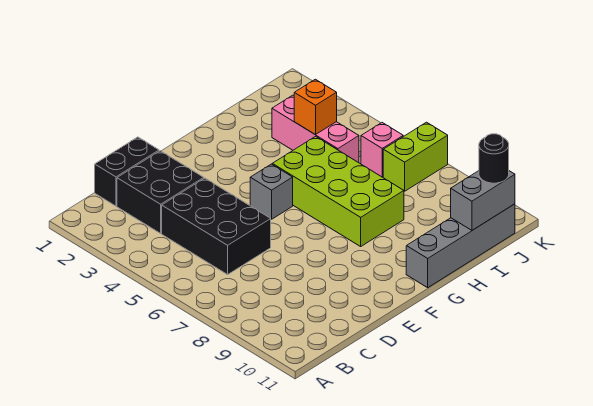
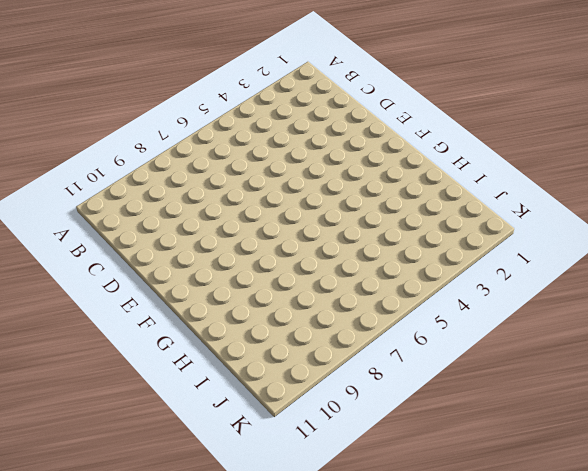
none -> black 1x2 brick [95,137,159,206]
none -> black 2x2 brick [117,151,204,233]
none -> black 2x3 brick [162,178,271,275]

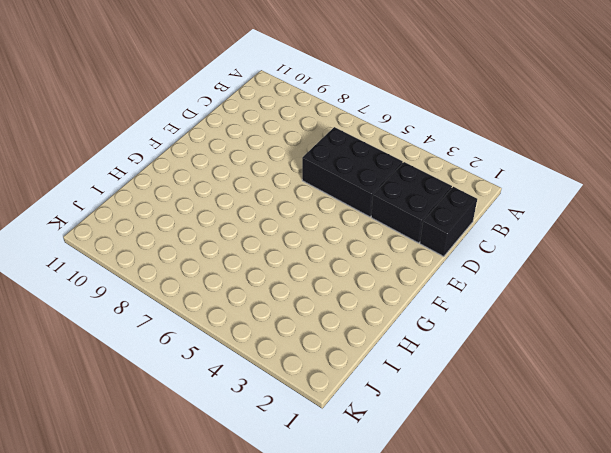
none -> grey 1x1 brick [250,164,293,219]
none -> lime 2x4 brick [272,137,404,246]
none -> grey 1x4 brick [406,204,515,288]

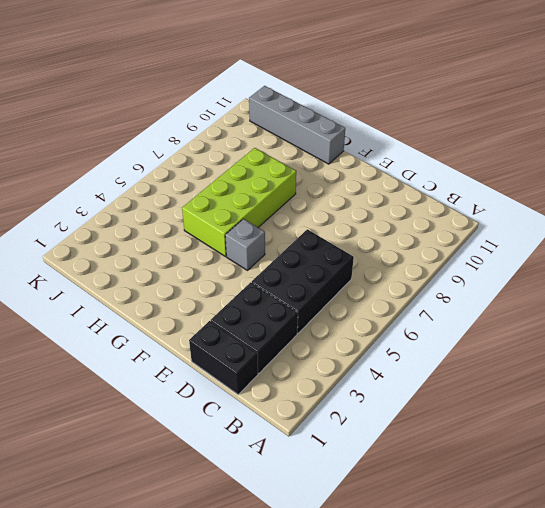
none -> pink 1x3 brick [272,95,359,163]
none -> pink 1x1 brick [361,123,403,177]
none -> lime 1x2 brick [383,122,448,191]

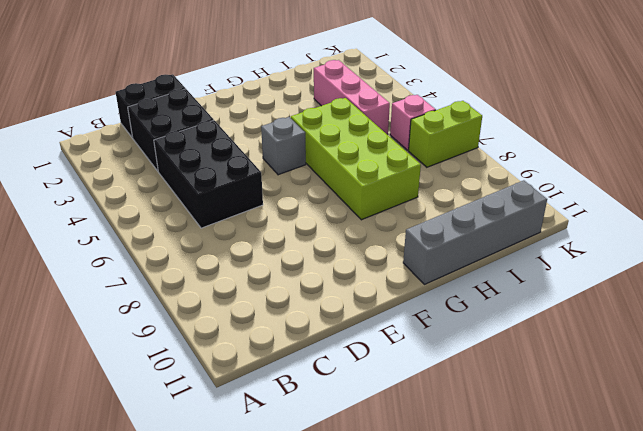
none -> orange 1x1 brick [294,79,337,135]
none -> grey 1x2 brick [451,171,515,230]
none -> black 1x1 round brick [479,134,509,183]

